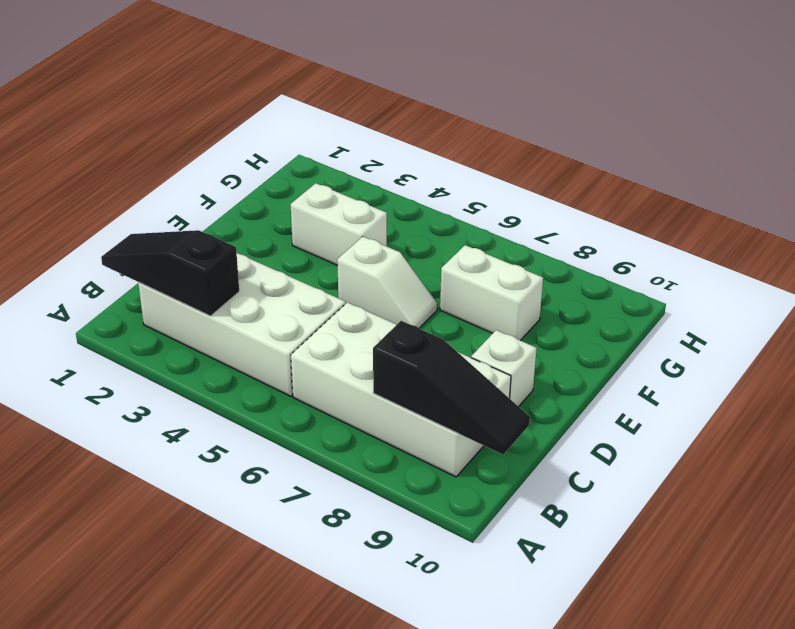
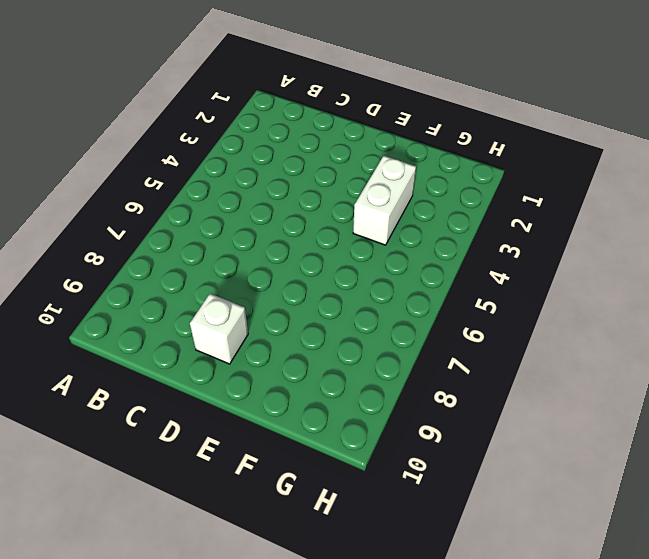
none -> white 2x4 brick [138,253,345,396]
none -> white 2x4 brick [291,302,511,477]

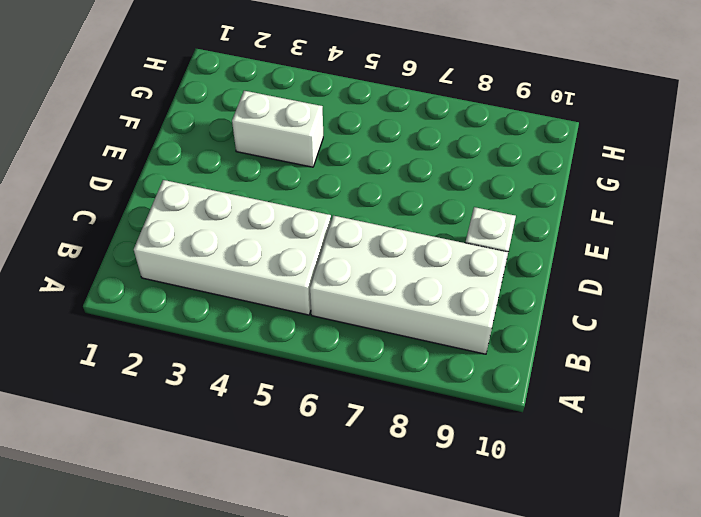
none -> white 1x2 slope [337,237,437,328]
none -> white 1x2 brick [440,245,543,340]

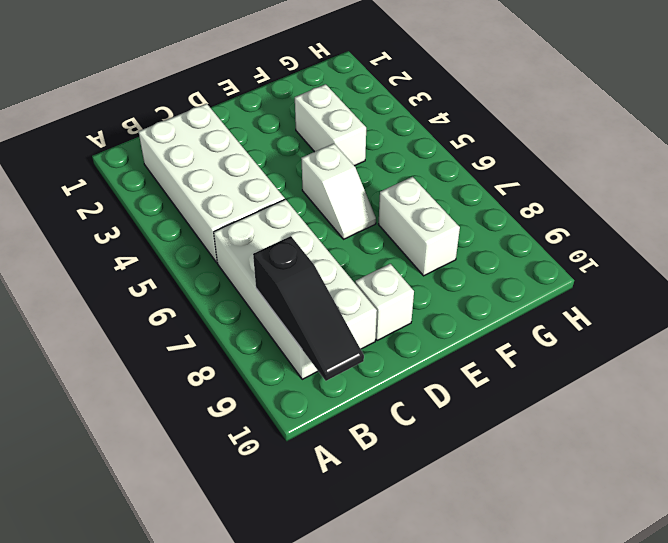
none -> black 1x3 slope [101,230,239,316]

